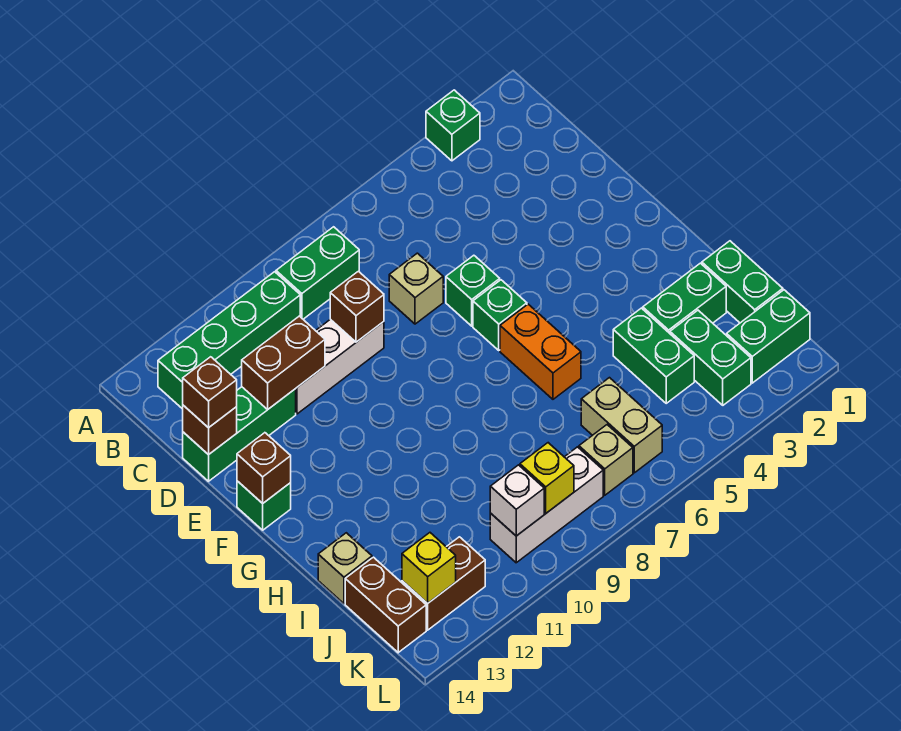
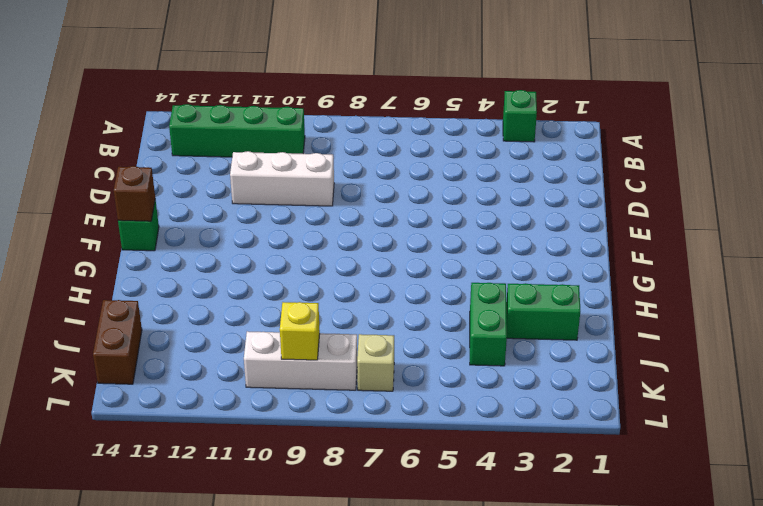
none -> green 1x2 brick [276,227,359,319]
none -> tan 1x1 brick [389,253,443,324]
none -> green 1x3 brick [183,387,296,481]

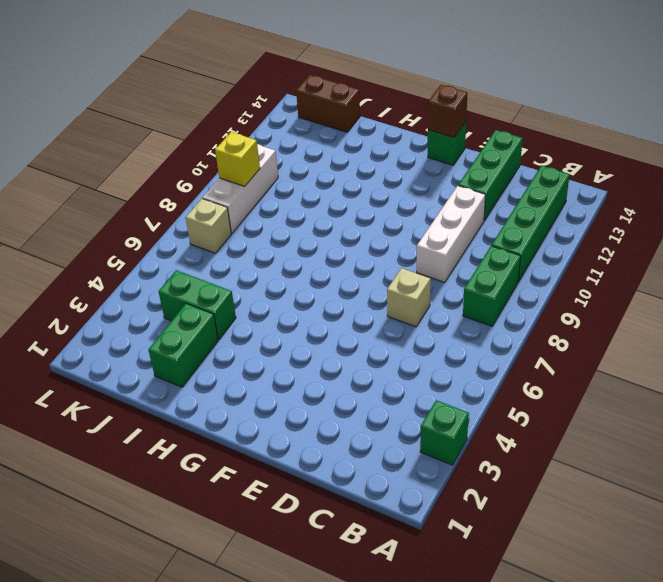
none -> green 1x1 brick [446,255,500,326]
none -> green 1x1 brick [473,280,527,350]
none -> orange 1x2 brick [500,304,581,399]

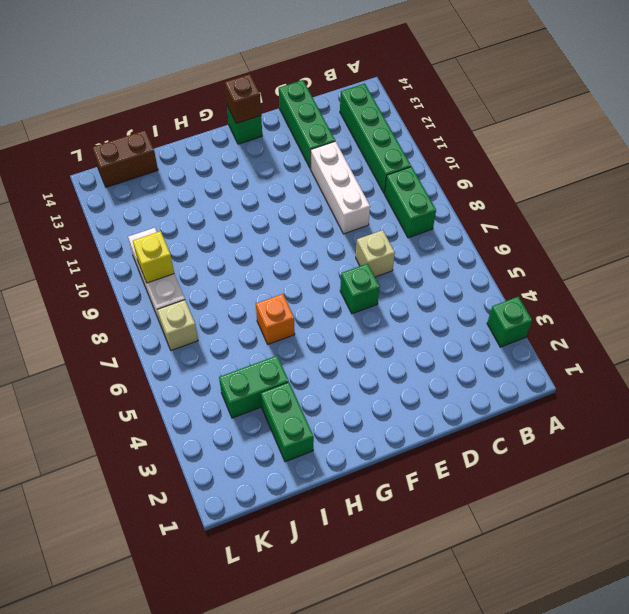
orange 1x1 brick [256,294,295,344] -> orange 1x2 brick [500,304,581,399]
none -> green 1x1 brick [473,280,527,350]
none -> green 1x2 brick [702,241,783,323]
none -> tan 1x1 brick [318,533,372,604]

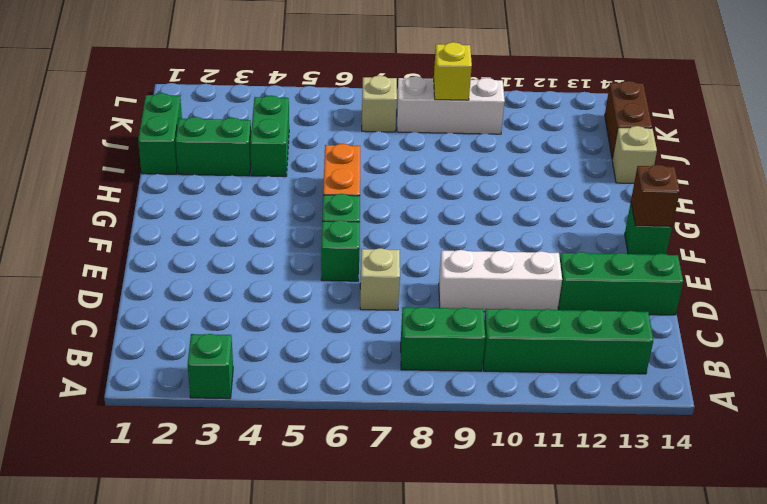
none -> green 1x2 brick [670,310,751,405]
none -> tan 1x2 brick [581,378,662,473]
none -> green 1x2 brick [727,290,810,383]

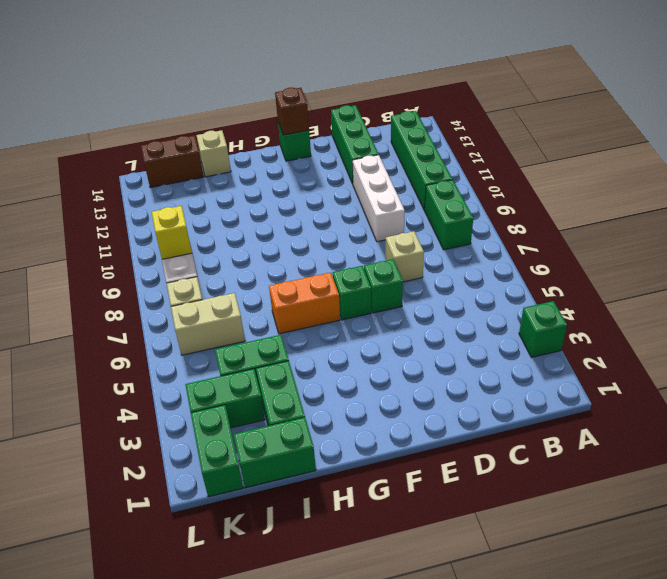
none -> brown 1x2 brick [402,537,485,630]
none -> brown 1x1 brick [330,271,384,342]
none -> brown 1x2 brick [242,316,325,410]

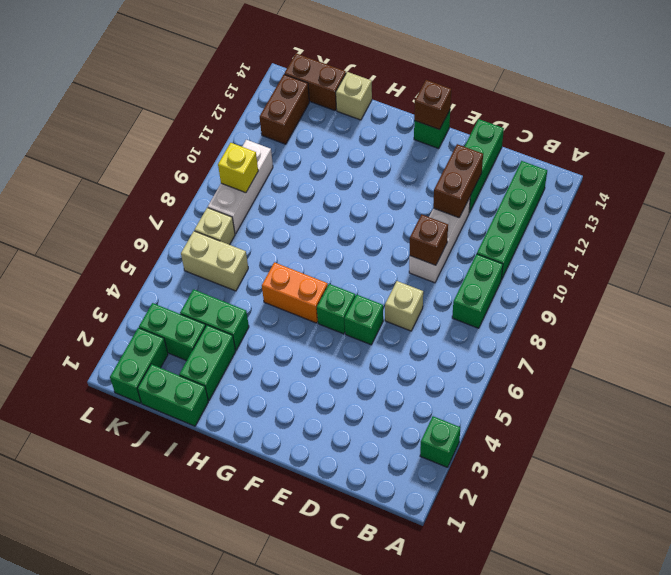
none -> brown 1x1 brick [183,405,237,455]
none -> white 1x1 brick [490,465,544,536]
none -> yellow 1x1 brick [402,533,456,603]

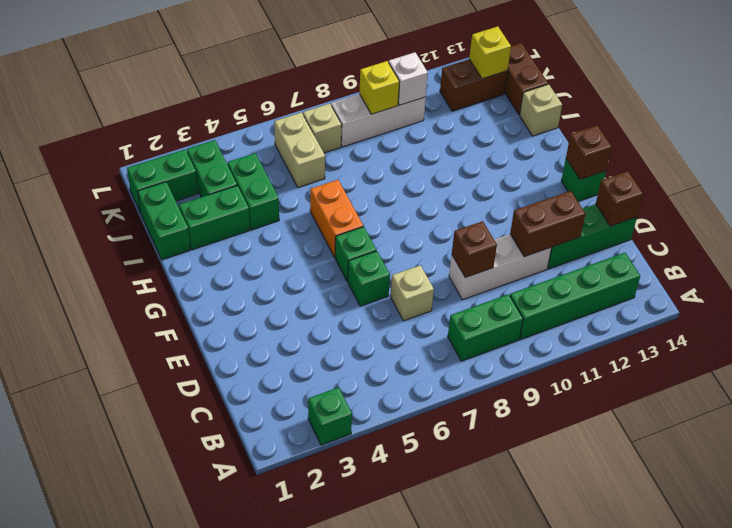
none -> brown 1x1 brick [183,357,237,428]

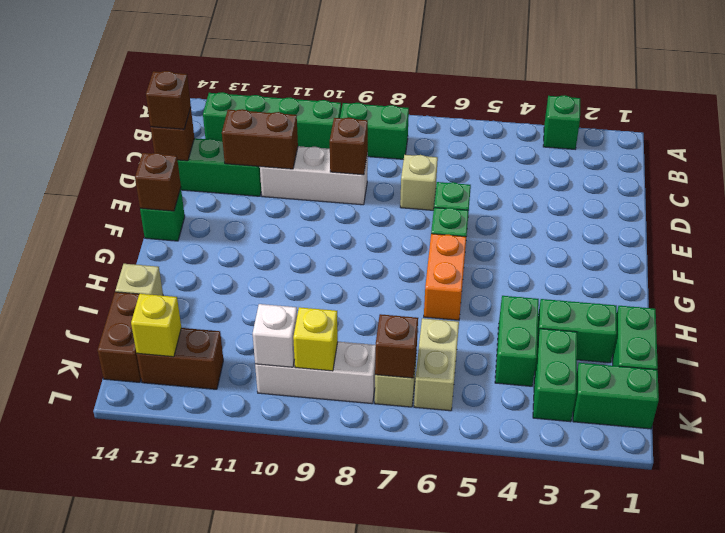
brown 1x1 brick [375,314,418,378] -> none

